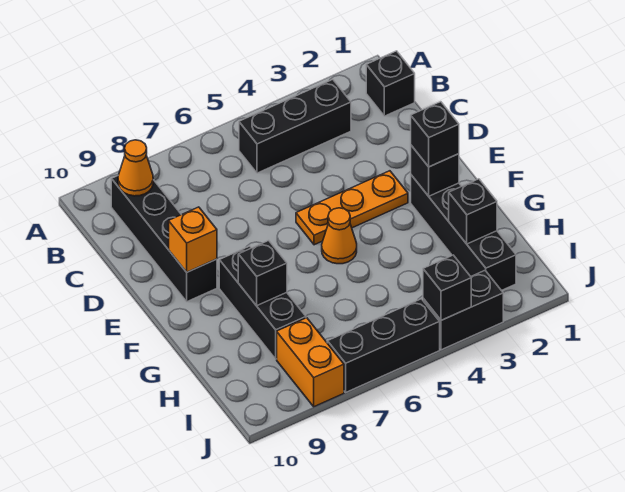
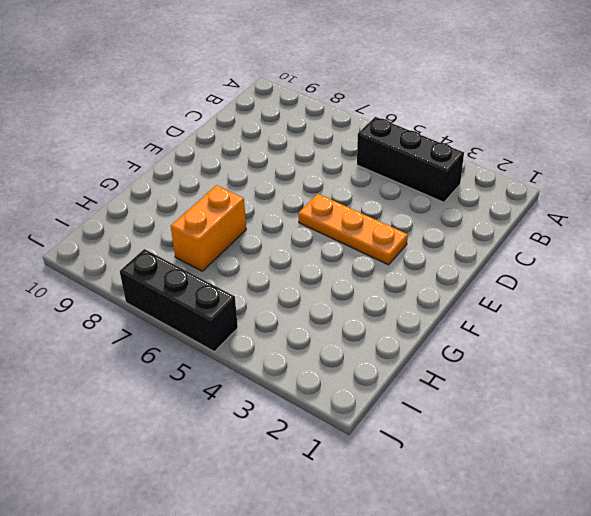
orange 1x2 brick [171,185,246,271] -> orange 1x2 brick moved to [277,318,344,407]
none -> black 1x1 brick [366,51,415,116]
none -> black 1x4 brick [111,176,217,302]
none -> black 1x4 brick [411,175,516,291]

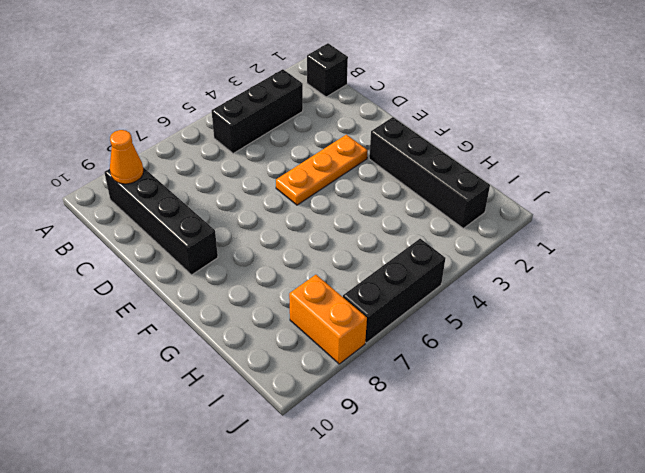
none -> orange 1x1 cone [322,208,357,264]
none -> black 1x3 brick [219,246,306,359]
none -> black 1x2 brick [423,271,503,350]

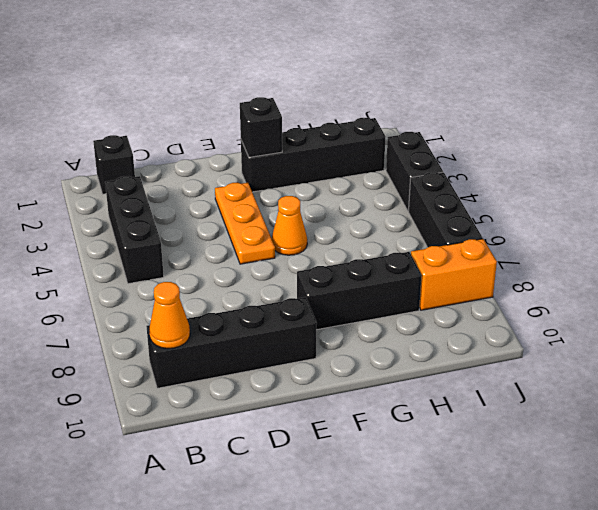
none -> orange 1x1 brick [169,207,217,272]
none -> black 1x1 brick [238,241,287,306]
none -> black 1x1 brick [449,179,497,244]

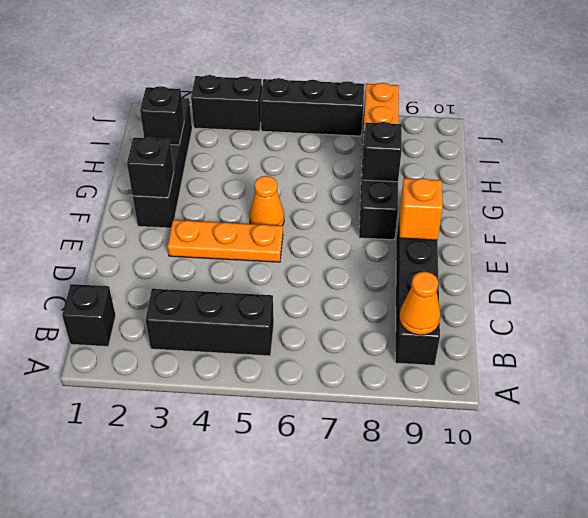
none -> black 1x1 brick [423,255,471,320]
none -> black 1x1 brick [411,102,459,167]

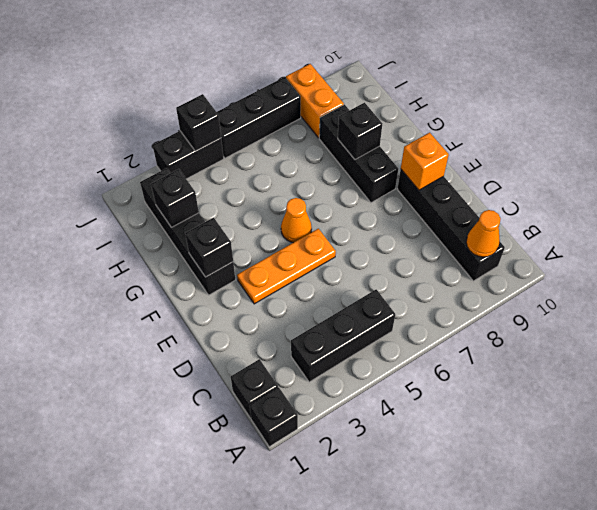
black 1x1 brick [250,387,298,447] -> black 1x1 brick moved to [411,102,459,167]

